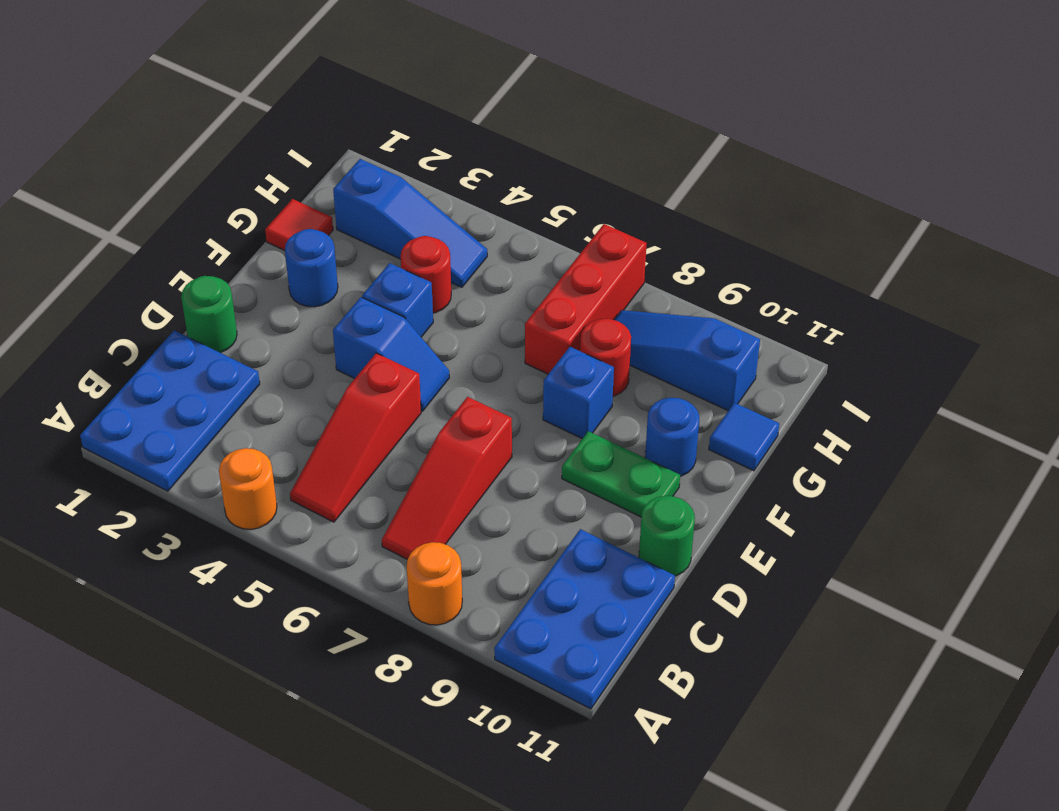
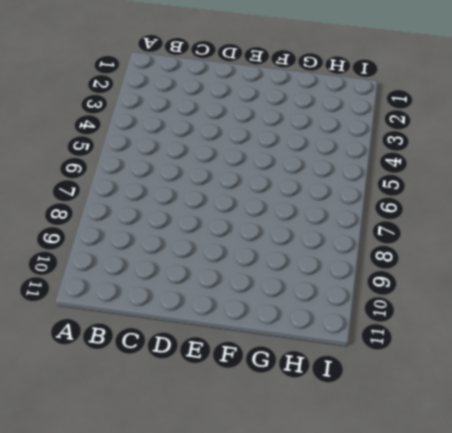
none -> blue 2x3 plate [80,330,260,491]
none -> orange 1x1 round brick [219,448,277,529]
none -> orange 1x1 round brick [407,542,462,625]

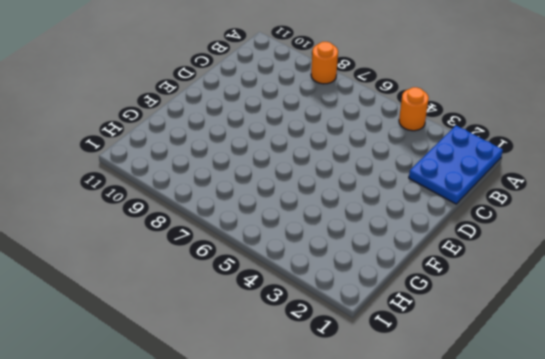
none -> blue 2x3 plate [494,529,675,709]
none -> red 1x3 slope [290,353,421,522]
none -> red 1x3 slope [382,397,512,559]

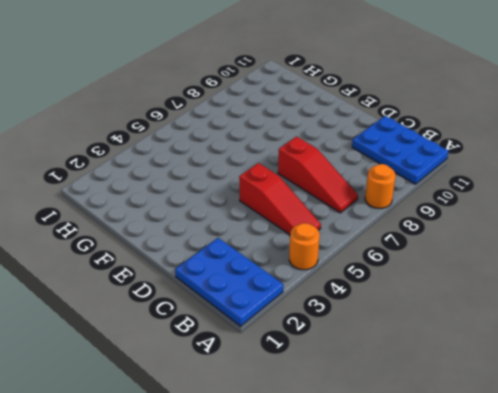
none -> green 1x1 round brick [181,276,237,353]
none -> green 1x1 round brick [639,496,695,576]
none -> blue 1x2 slope [333,297,449,411]

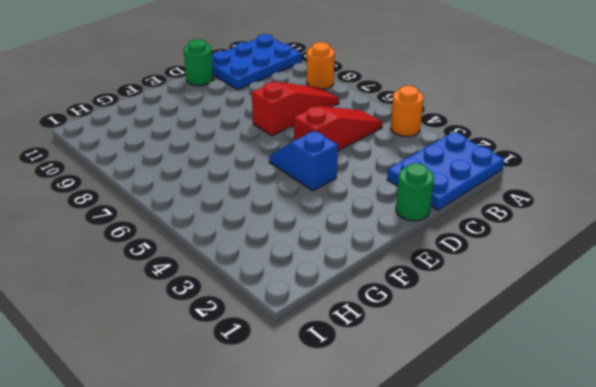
none -> green 1x2 plate [562,431,680,517]
none -> blue 1x1 round brick [285,229,338,307]
none -> blue 1x1 brick [362,263,433,337]

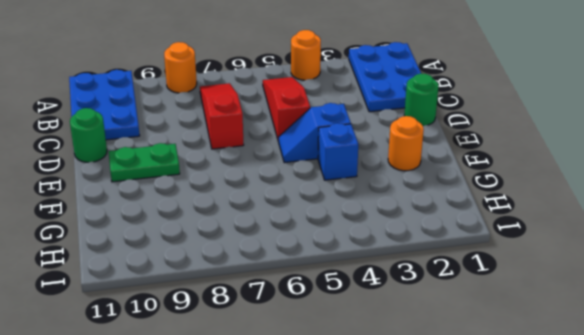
orange 1x1 round brick [388,116,424,171] -> blue 1x1 round brick [285,229,338,307]
none -> blue 1x1 brick [543,347,614,439]
none -> blue 1x1 round brick [645,398,699,476]
none -> red 1x1 tile [265,199,333,251]

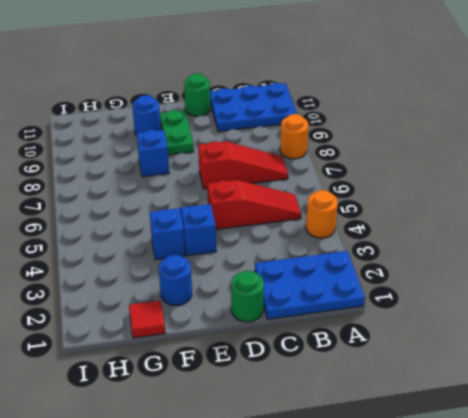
none -> red 1x1 round brick [401,236,451,313]
none -> red 1x3 brick [525,224,647,374]
none -> red 1x1 round brick [580,319,631,396]

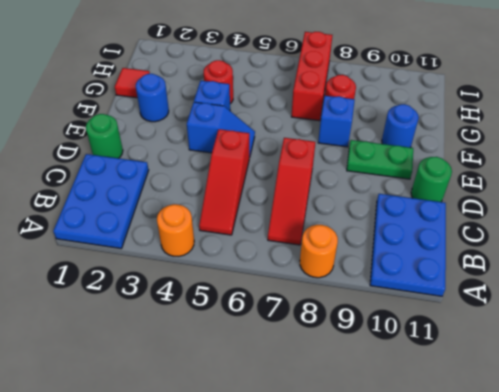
none -> blue 1x1 tile [709,403,779,471]
none -> blue 1x3 slope [333,159,487,287]
none -> blue 1x3 slope [614,310,760,411]

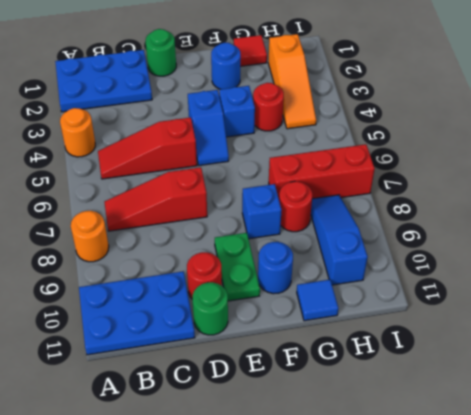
red 1x1 round brick [187,252,222,298] -> none
orange 1x3 slope [268,34,316,129] -> blue 1x3 slope [333,159,487,287]

